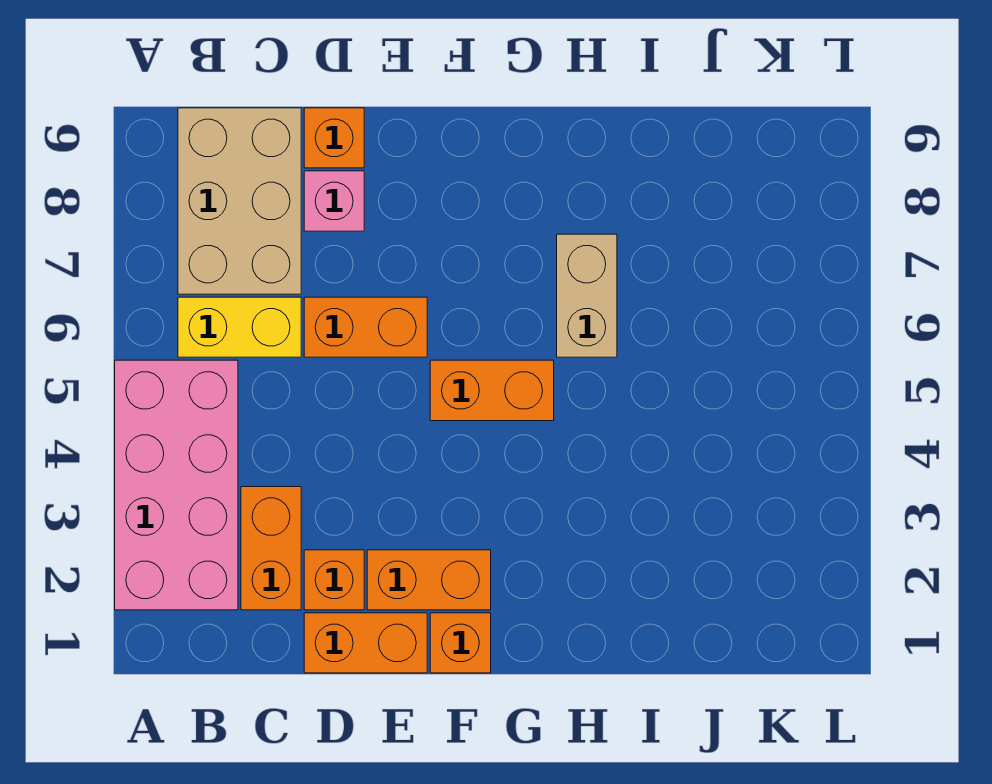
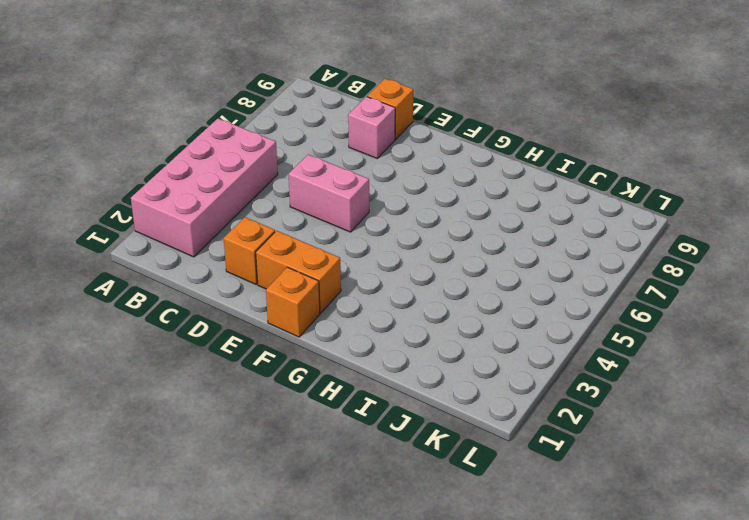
pink 1x2 brick [289,155,369,232] -> none
none -> yellow 1x2 brick [178,297,301,357]
none -> tan 2x3 brick [178,108,301,294]
none -> orange 1x2 brick [241,487,301,610]

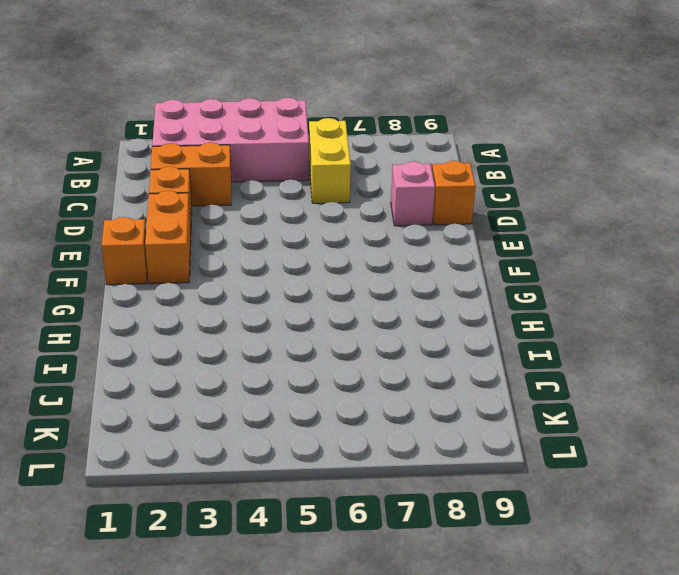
none -> tan 2x3 brick [178,108,301,294]
none -> orange 1x2 brick [304,613,427,673]
none -> orange 1x2 brick [304,297,427,357]

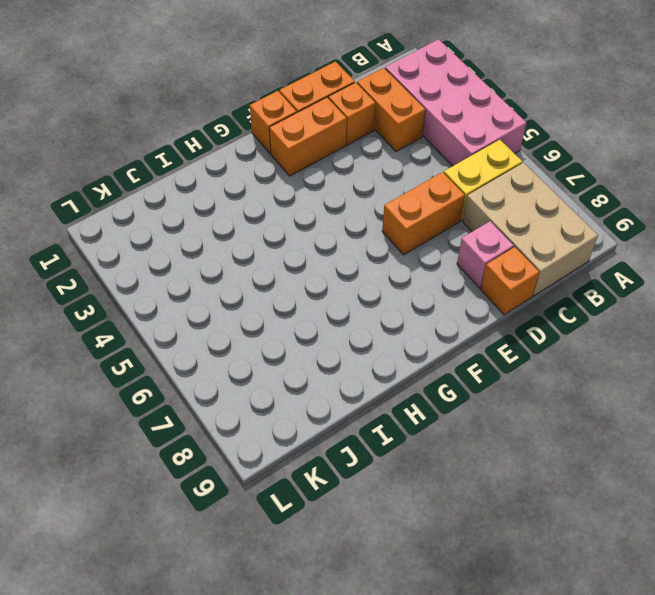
none -> orange 1x2 brick [430,360,554,421]
none -> tan 1x2 brick [557,234,617,357]

